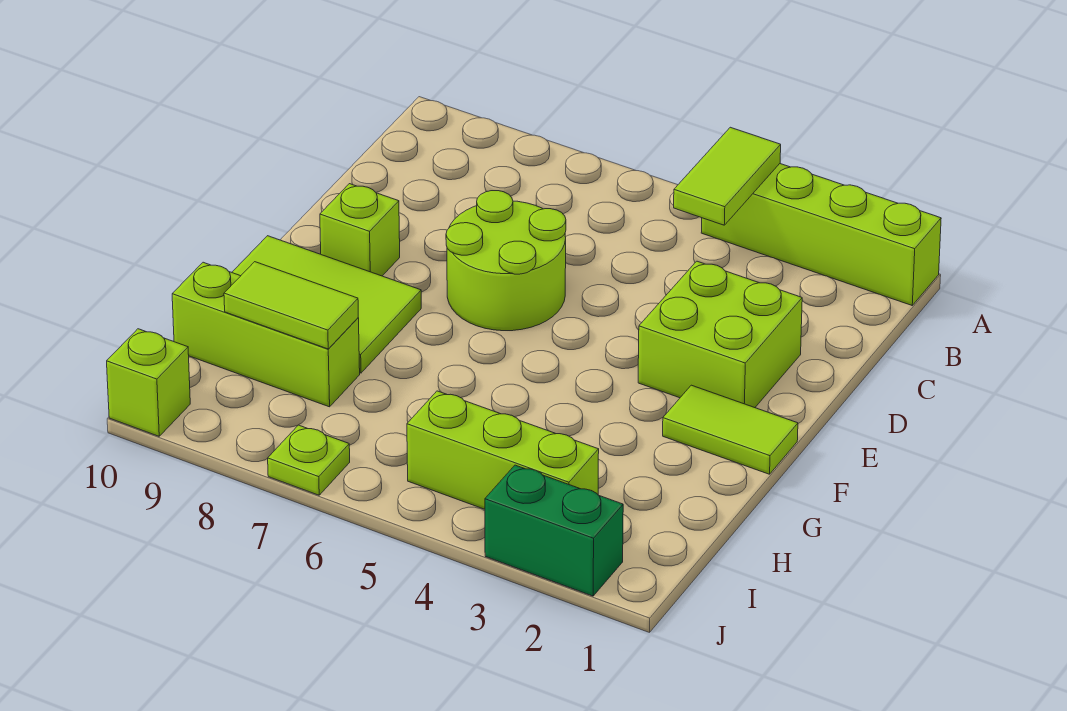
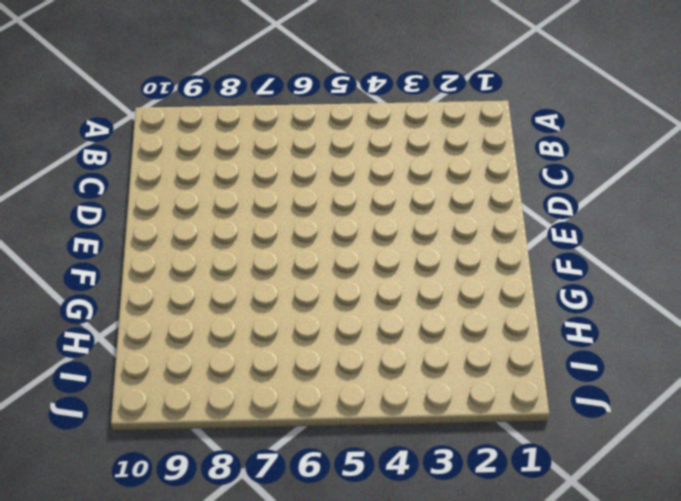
none -> lime 1x4 brick [701,164,941,305]
none -> lime 2x2 brick [638,261,802,408]
none -> lime 2x2 round brick [446,191,566,331]

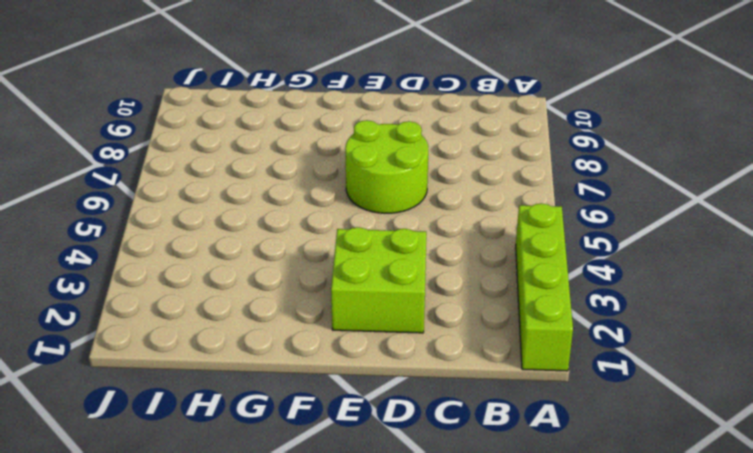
none -> lime 1x1 brick [320,184,400,276]
none -> lime 1x2 tile [663,385,798,474]
none -> lime 2x3 tile [232,236,421,373]

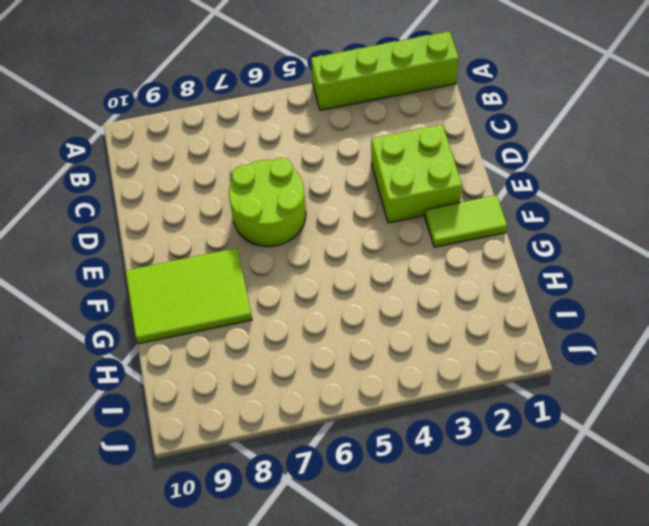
none -> lime 1x1 brick [320,184,400,276]
none -> lime 1x3 brick [172,262,360,407]
none -> lime 1x3 brick [407,391,599,509]

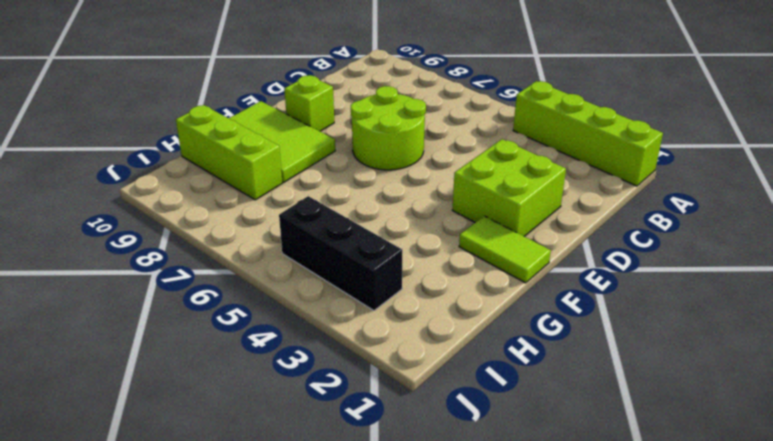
black 1x3 brick [279,196,402,311] -> lime 1x3 brick [407,391,599,509]
none -> green 1x2 brick [485,465,623,596]
none -> lime 1x1 plate [268,425,350,495]
none -> lime 1x1 brick [107,329,190,436]

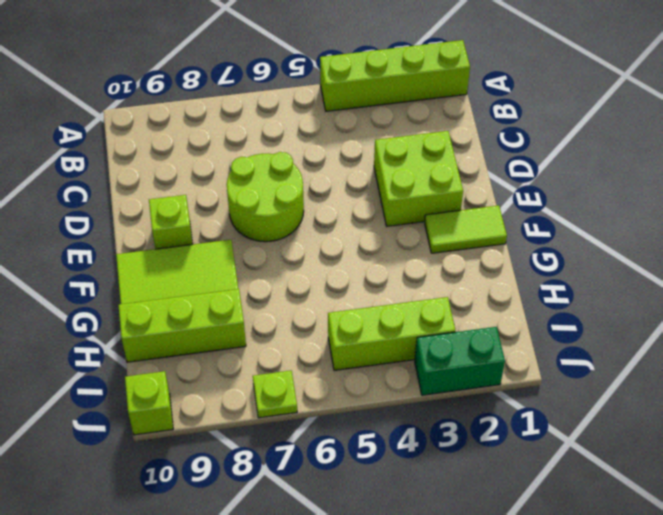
none -> lime 1x2 tile [674,127,781,225]
none -> lime 1x2 tile [224,262,358,349]

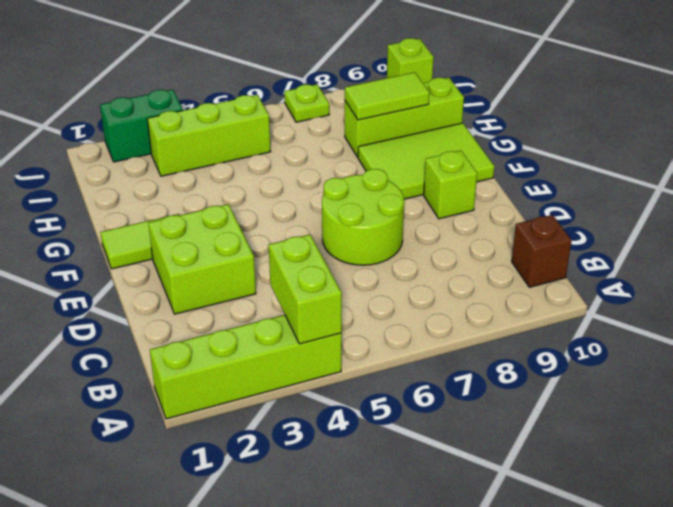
lime 1x2 brick [269,234,342,344] -> lime 1x2 tile [674,127,781,225]
brown 1x1 brick [512,215,572,287] -> none

